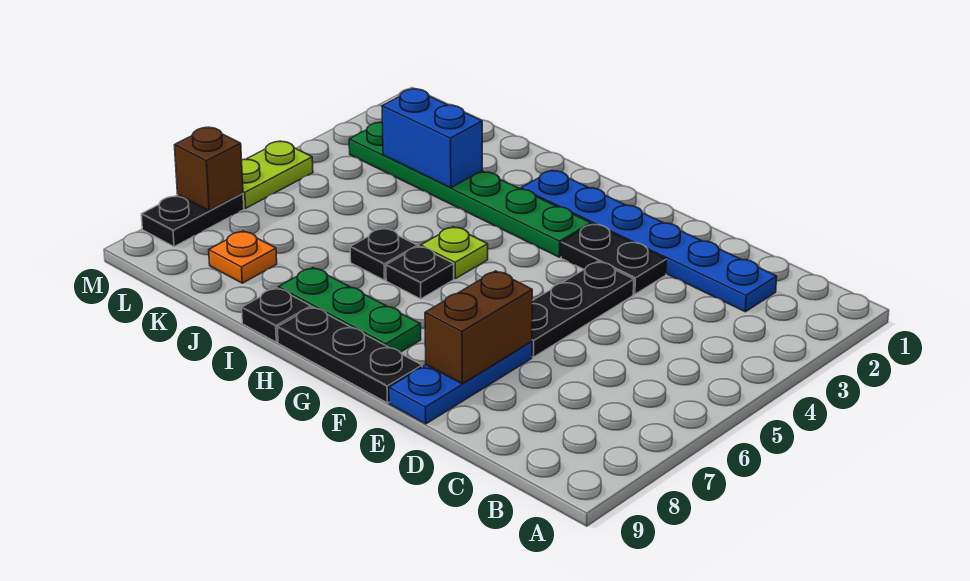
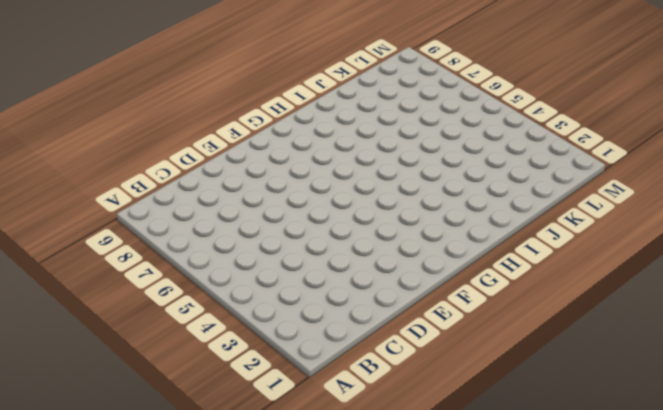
none -> blue 1x6 plate [521,171,777,312]
none -> black 1x2 plate [561,224,666,294]
none -> black 1x3 plate [532,262,634,357]

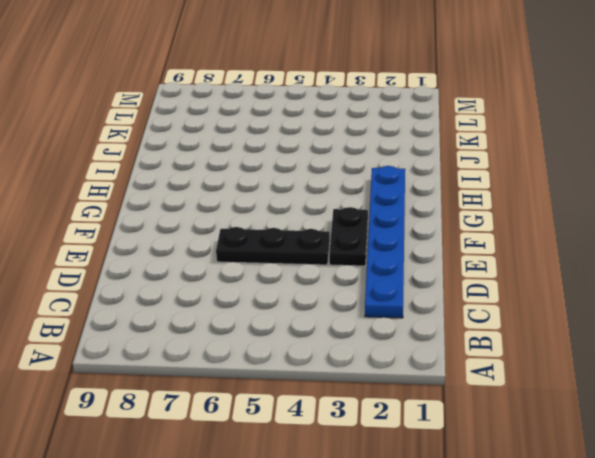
none -> blue 1x3 plate [389,342,532,424]
none -> black 1x3 plate [277,307,422,403]
none -> green 1x6 plate [349,122,591,257]

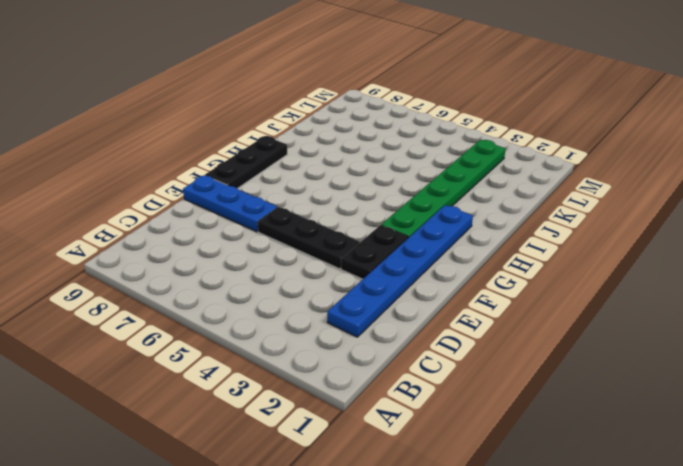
none -> green 1x3 plate [278,268,421,352]
none -> lime 1x1 plate [421,227,488,279]
none -> black 1x1 plate [386,246,454,299]

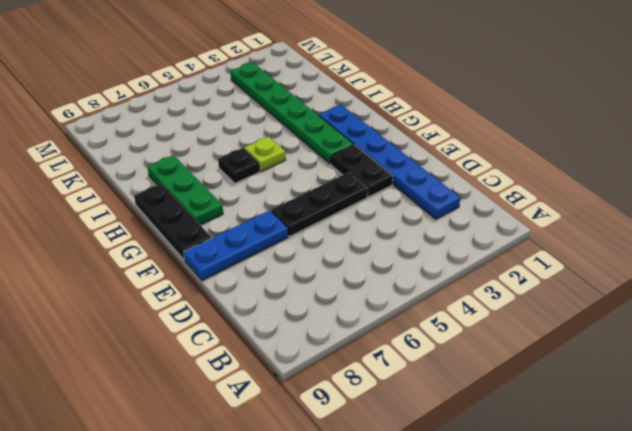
none -> black 1x1 plate [350,228,417,280]
none -> black 1x1 plate [242,288,311,342]
none -> orange 1x1 plate [209,231,277,283]

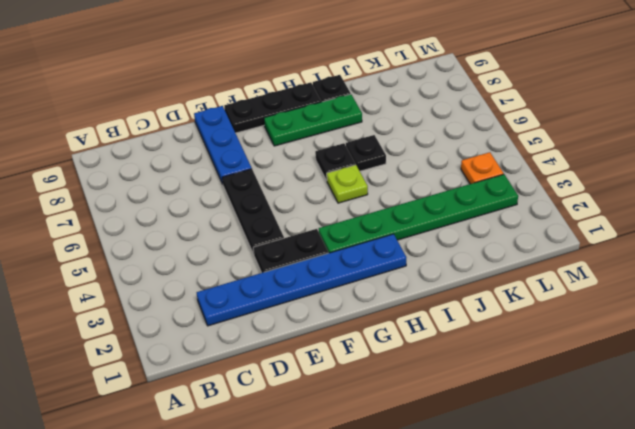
orange 1x1 plate [461,152,504,184] -> orange 1x1 plate moved to [209,231,277,283]
none -> lime 1x2 plate [242,141,313,208]
none -> black 1x2 plate [141,193,244,247]
none -> brown 1x2 brick [425,271,532,384]

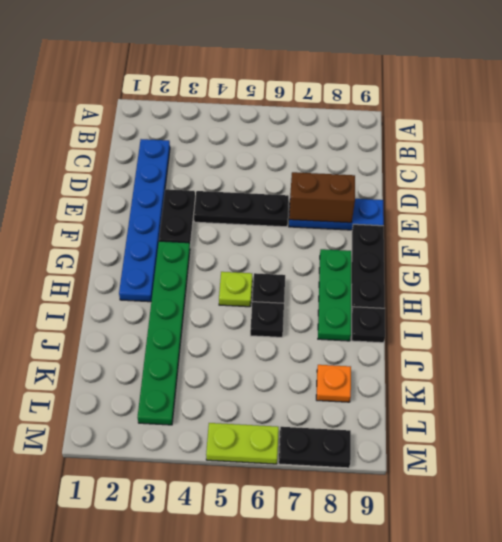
none -> blue 1x2 brick [382,89,482,188]
none -> brown 1x1 brick [175,127,243,211]

